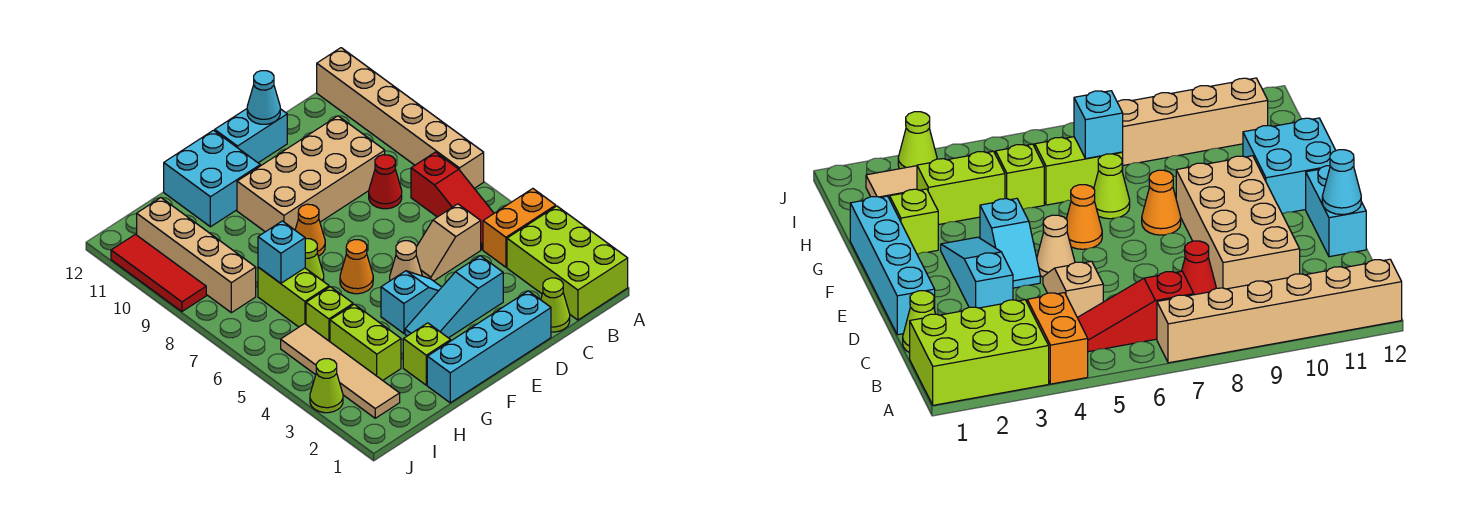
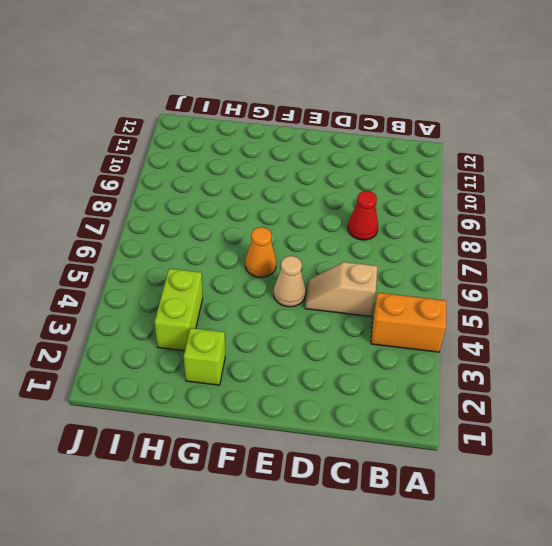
none -> lime 2x3 brick [507,206,628,320]
none -> tan 1x6 brick [317,48,484,188]
none -> red 1x3 slope [411,152,494,250]

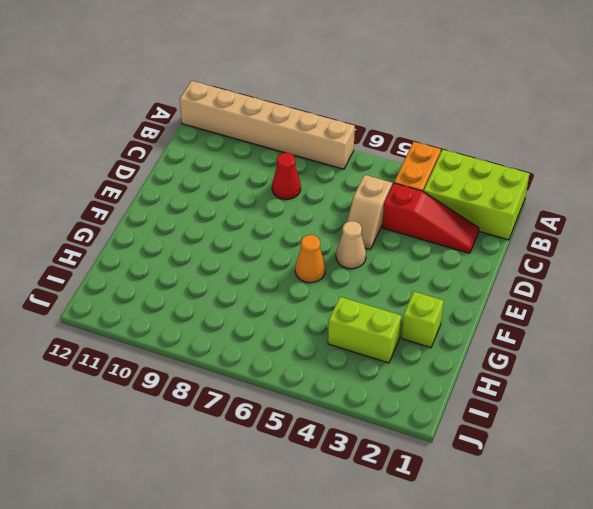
red 1x3 slope [382,183,479,253] -> red 1x3 slope moved to [411,152,494,250]
none -> lime 1x1 cone [541,278,570,332]
none -> tan 2x4 brick [237,116,385,232]
none -> cyan 1x4 brick [427,291,551,403]

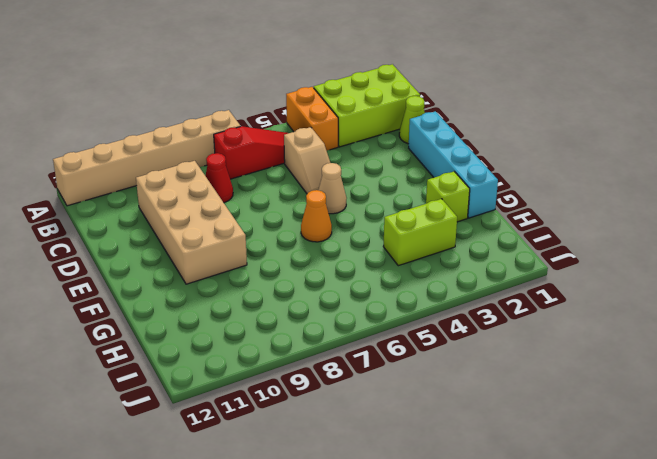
none -> cyan 1x3 slope [405,256,503,338]
none -> cyan 1x2 brick [215,109,287,163]
none -> cyan 1x2 slope [381,271,442,333]

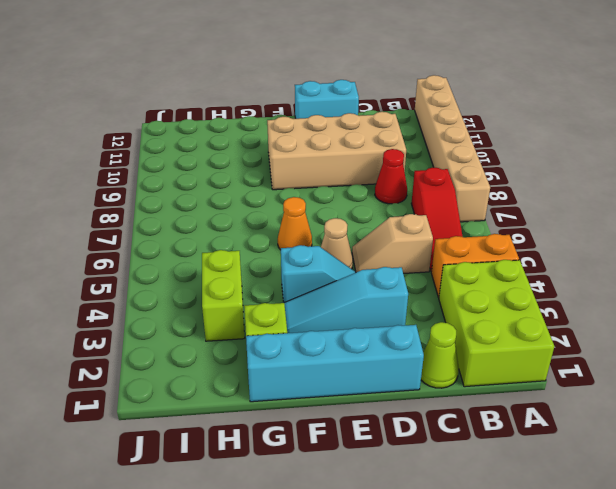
none -> orange 1x1 cone [295,204,325,256]
none -> cyan 2x2 brick [164,130,260,227]
none -> lime 1x1 cone [305,239,324,281]

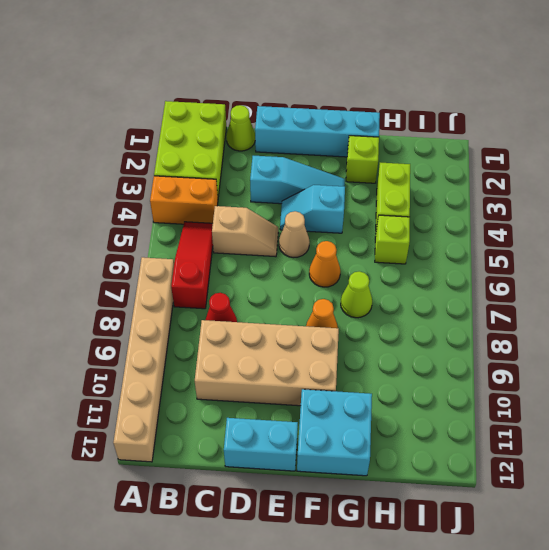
none -> lime 1x2 brick [258,267,329,327]
none -> tan 1x4 tile [281,324,400,418]
none -> tan 1x4 brick [137,198,256,313]

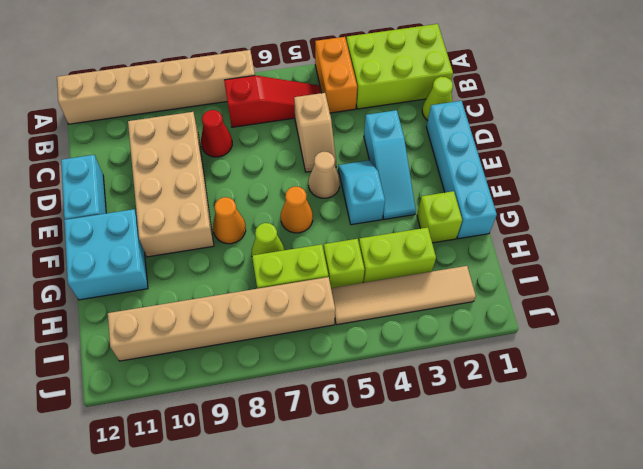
tan 1x6 brick [108,277,335,361] -> tan 1x4 brick [137,198,256,313]
none -> lime 1x1 cone [310,359,343,413]
none -> red 1x3 tile [111,234,206,312]
none -> cyan 1x1 cone [247,71,280,124]

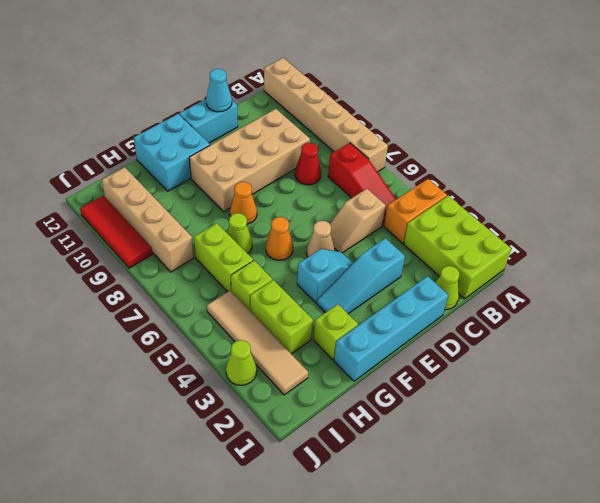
none -> cyan 1x1 brick [258,221,305,283]

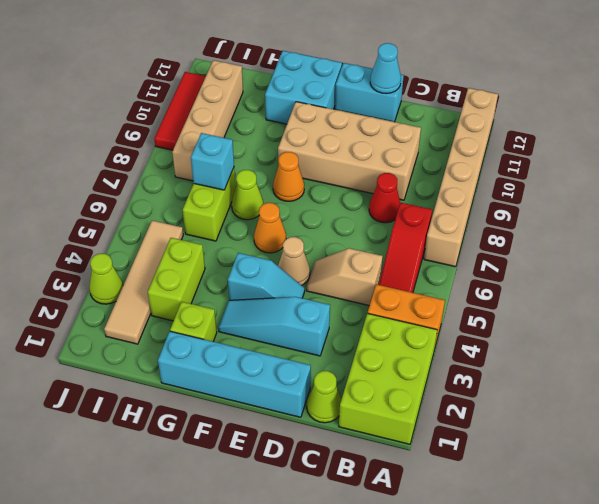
none -> lime 1x1 brick [306,287,353,342]

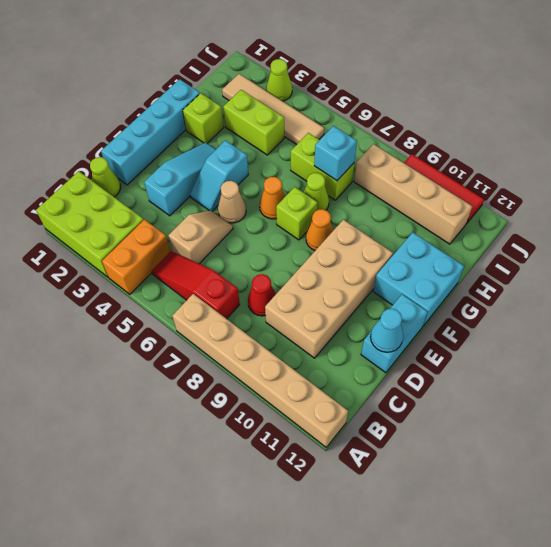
lime 1x1 brick [276,187,318,240] -> lime 1x1 brick moved to [306,287,353,342]

